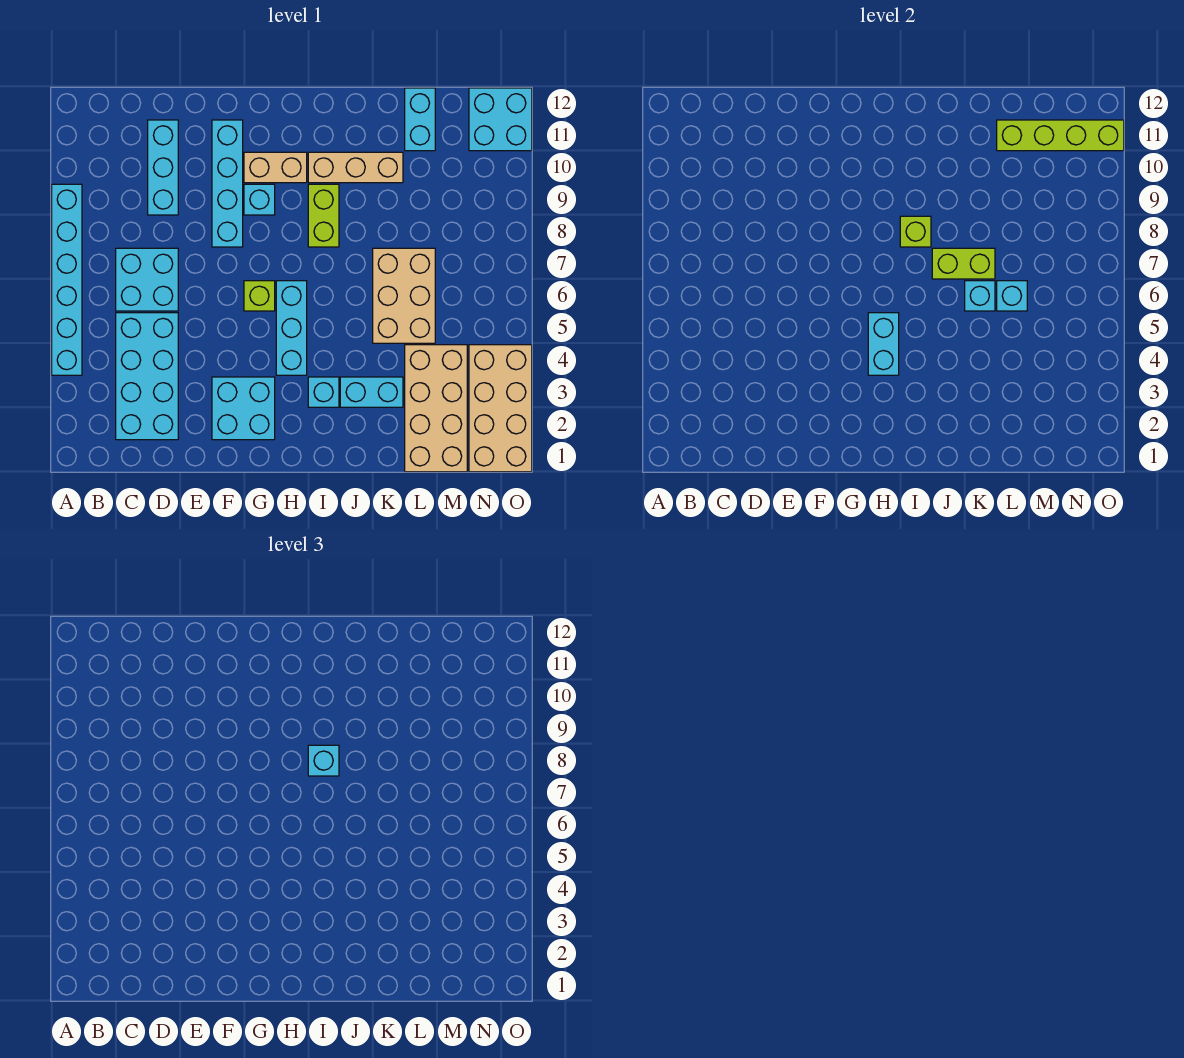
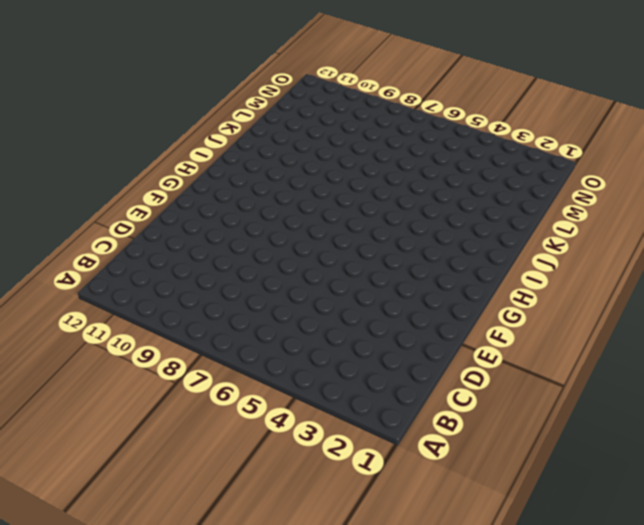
none -> cyan 1x6 brick [52,184,82,375]
none -> cyan 2x4 brick [116,313,178,440]
none -> cyan 2x2 brick [116,248,178,311]

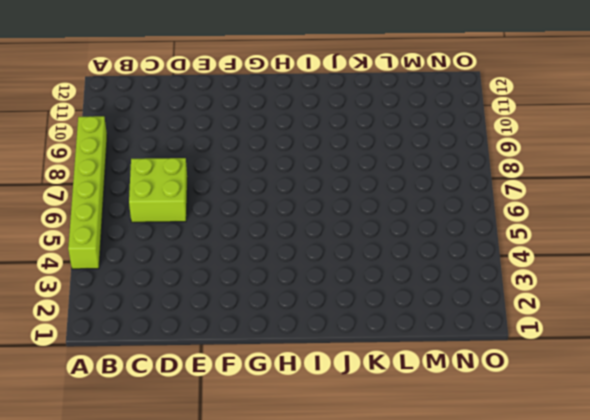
lime 1x6 brick [68,116,107,269] -> cyan 1x6 brick [52,184,82,375]
lime 2x2 brick [129,158,187,222] -> cyan 2x2 brick [116,248,178,311]
none -> cyan 2x4 brick [116,313,178,440]
none -> cyan 1x3 brick [148,120,178,215]
none -> cyan 2x2 brick [212,377,275,440]

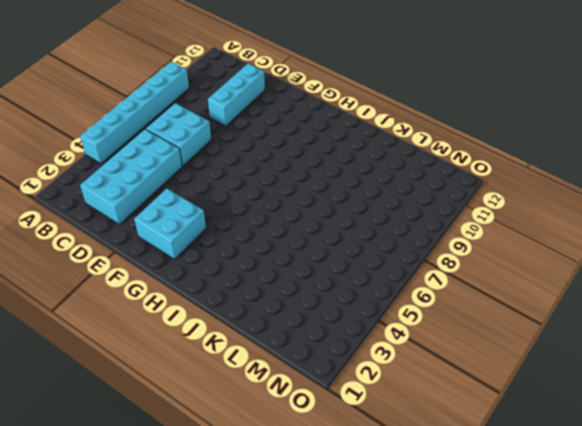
none -> cyan 1x4 brick [212,120,243,247]
none -> lime 1x1 brick [244,281,275,311]
none -> cyan 1x1 brick [244,184,275,215]

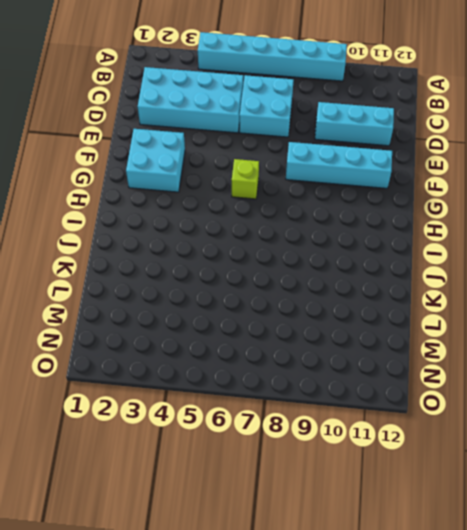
none -> cyan 1x1 brick [244,184,275,215]
none -> tan 1x2 brick [244,152,307,183]
none -> cyan 1x3 brick [276,281,307,375]

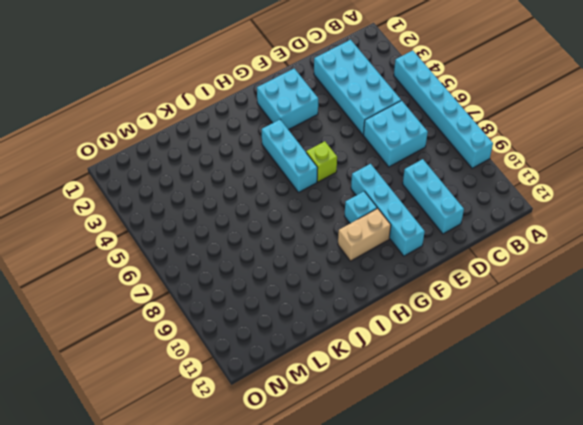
none -> cyan 1x1 brick [308,377,339,407]
none -> lime 1x2 brick [308,184,339,247]
none -> tan 1x3 brick [308,152,403,183]

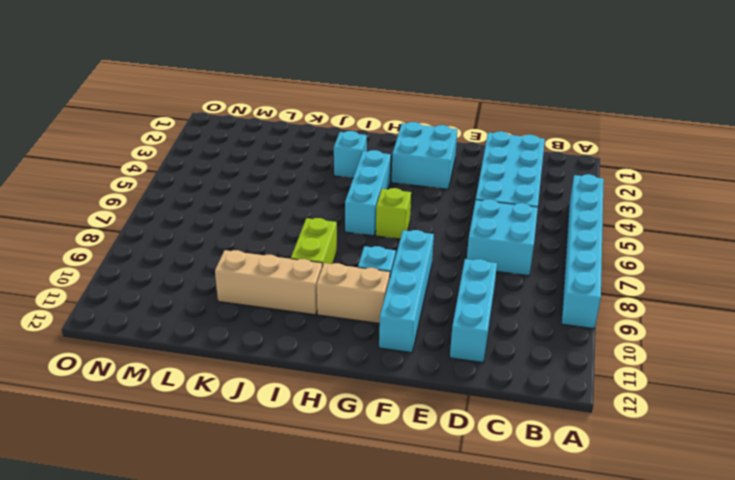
none -> cyan 1x2 brick [340,377,403,407]
none -> tan 2x3 brick [373,248,435,343]
none -> tan 2x4 brick [405,345,467,472]

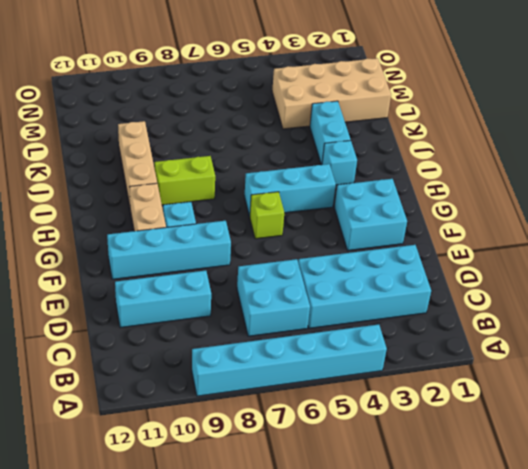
none -> tan 2x3 brick [373,248,435,343]
none -> cyan 1x2 brick [405,88,435,151]
none -> tan 2x4 brick [469,345,532,472]

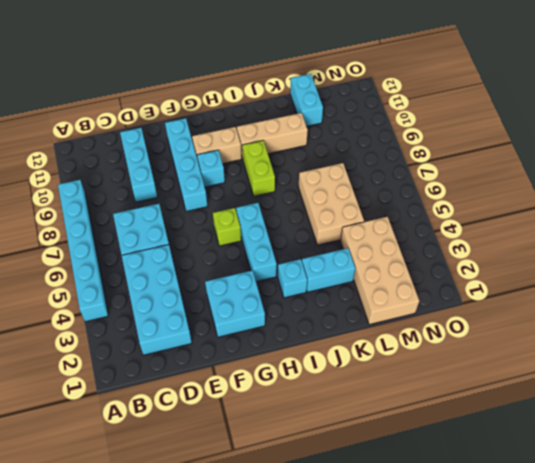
none -> tan 2x4 brick [469,345,532,472]
none -> cyan 2x2 brick [469,88,532,151]
none -> cyan 1x2 brick [868,313,899,375]

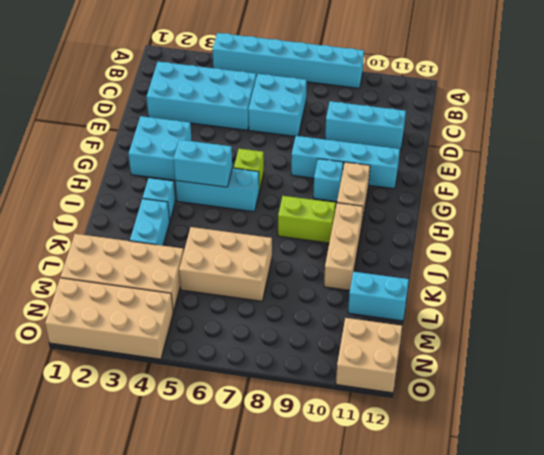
tan 2x2 brick [336,318,402,393] -> cyan 2x2 brick [469,88,532,151]
none -> lime 1x1 brick [900,216,931,247]
none -> lime 1x2 brick [932,248,995,279]
none -> cyan 1x1 brick [965,281,995,311]

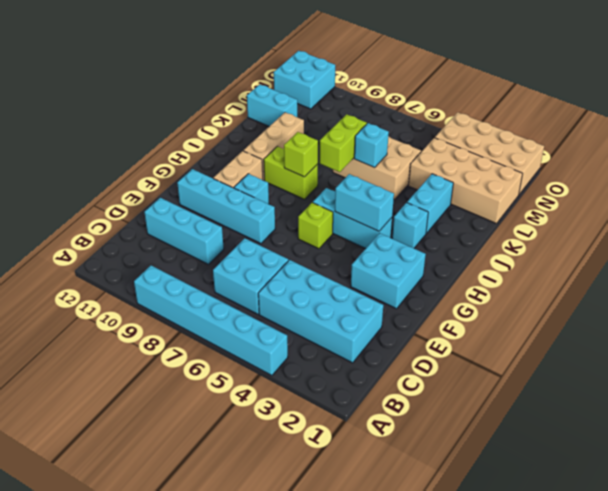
none -> cyan 1x1 brick [997,281,1027,311]
none -> lime 1x4 brick [997,120,1124,151]
none -> cyan 1x1 brick [308,745,339,776]

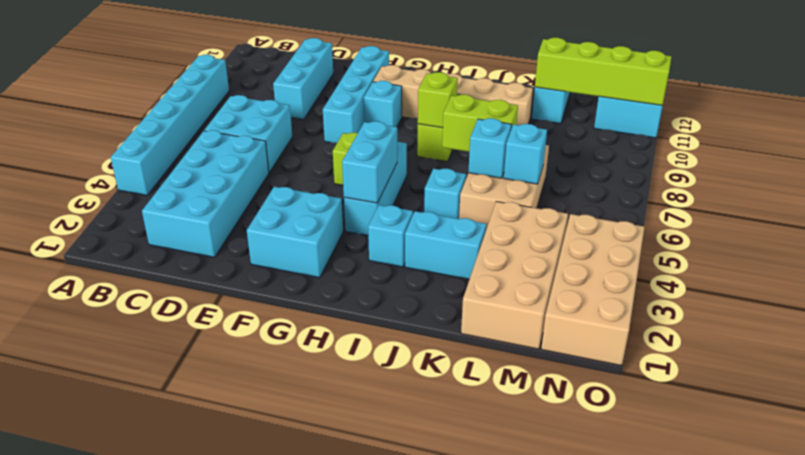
cyan 1x1 brick [424,169,466,219] -> cyan 1x1 brick moved to [308,745,339,776]

